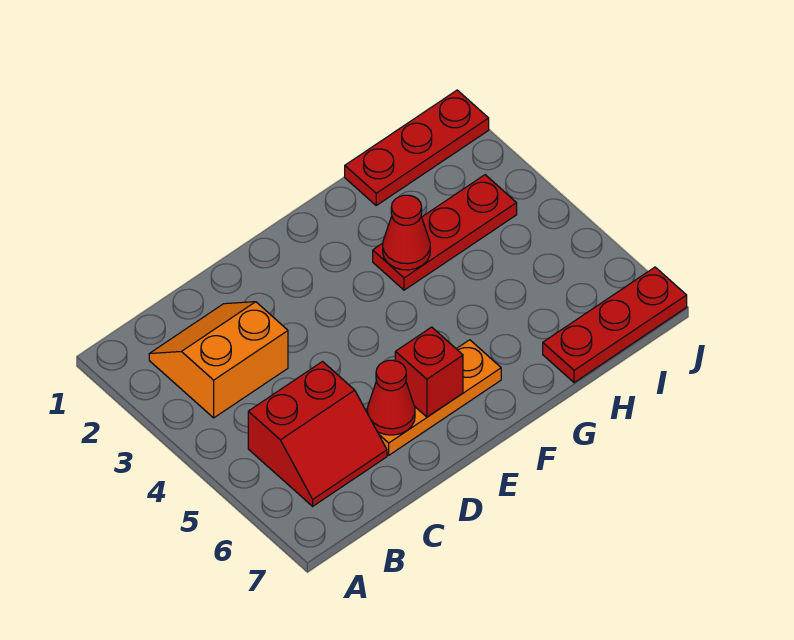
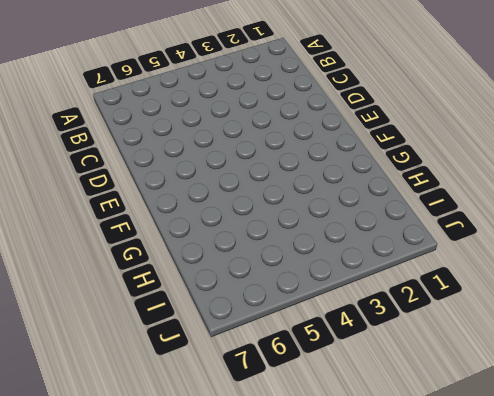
none -> orange 2x2 slope [149,302,288,418]
none -> red 2x2 slope [248,362,387,506]

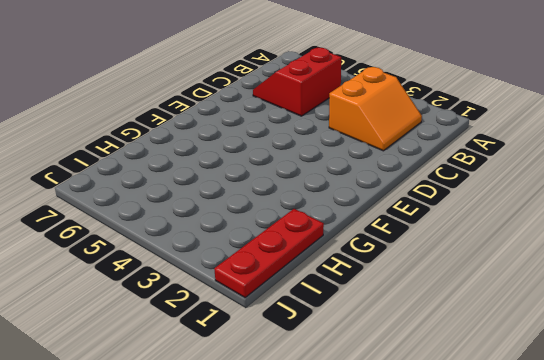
none -> orange 1x3 plate [366,340,501,455]
none -> red 1x3 plate [373,175,517,290]

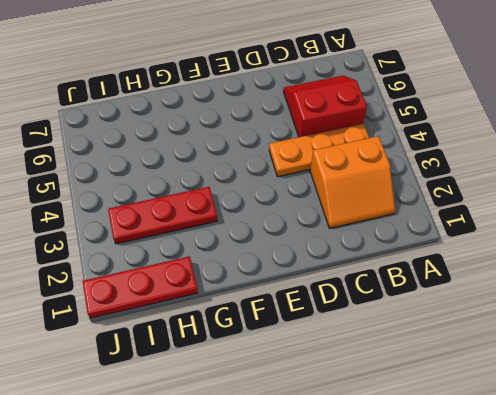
orange 1x3 plate [269,124,369,177] -> orange 1x3 plate moved to [366,340,501,455]
none -> red 1x3 plate [543,267,687,383]
none -> red 1x1 cone [367,360,415,435]

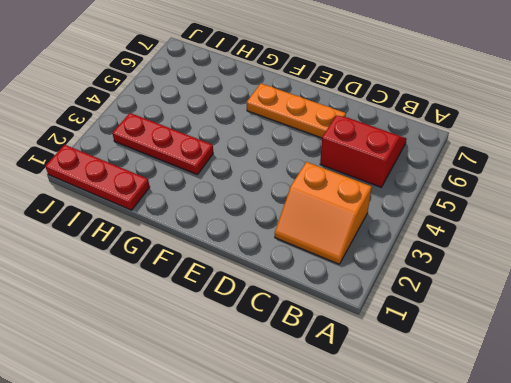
none -> red 1x3 plate [543,267,687,383]
none -> red 1x1 cone [367,360,415,435]

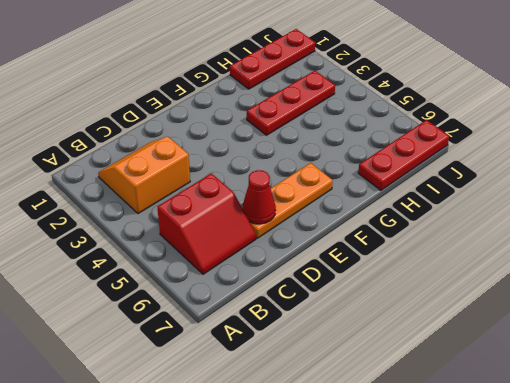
none -> red 1x1 brick [395,327,463,417]
none -> red 1x1 cone [383,195,430,270]

